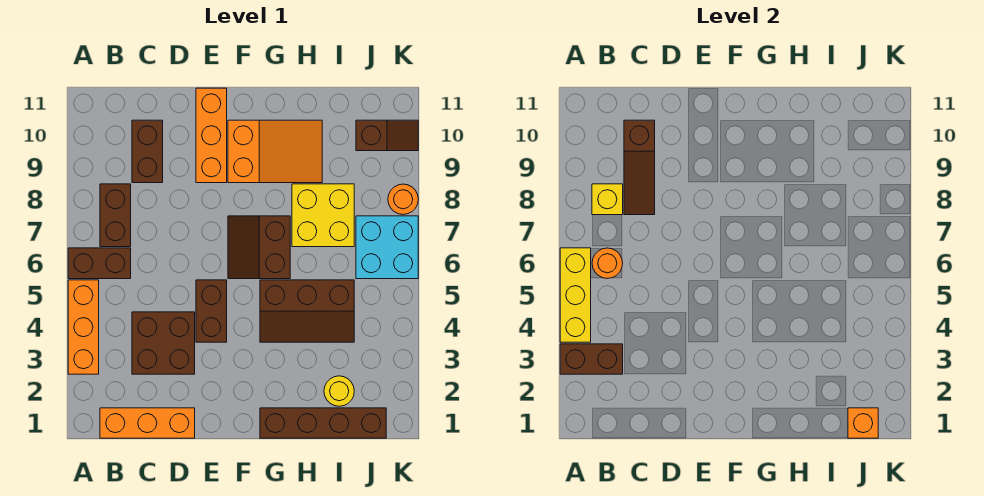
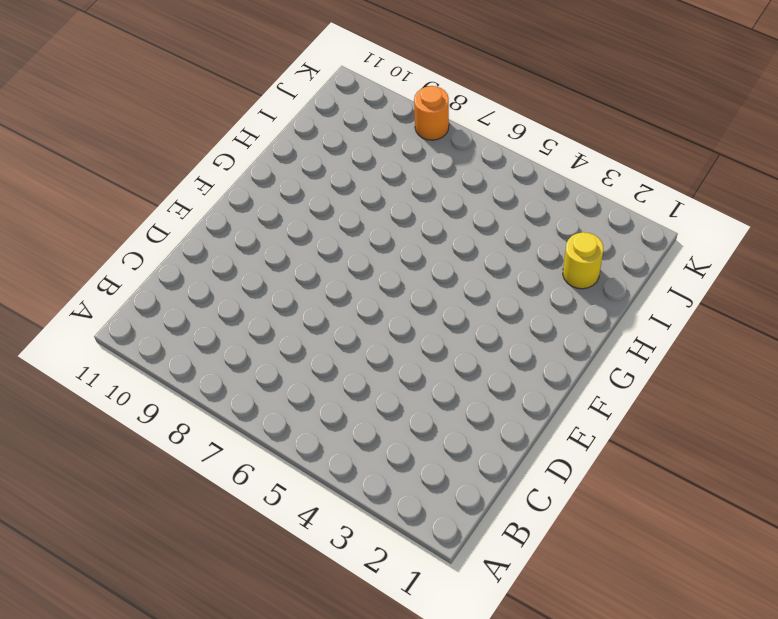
none -> orange 1x3 brick [68,280,99,374]
none -> brown 1x2 brick [68,248,131,279]
none -> orange 1x3 brick [100,408,195,438]

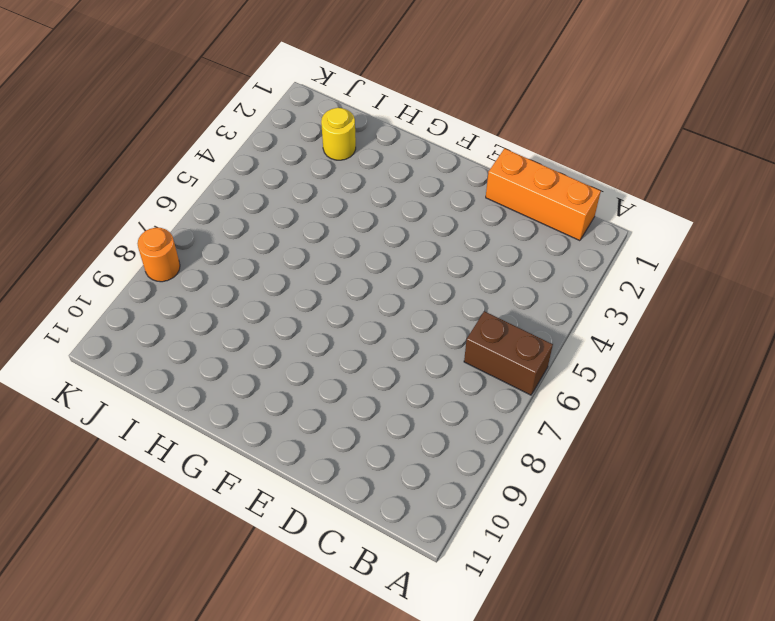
none -> orange 1x3 brick [68,280,99,374]
none -> brown 1x2 brick [100,184,131,247]
none -> brown 2x2 brick [132,312,195,374]

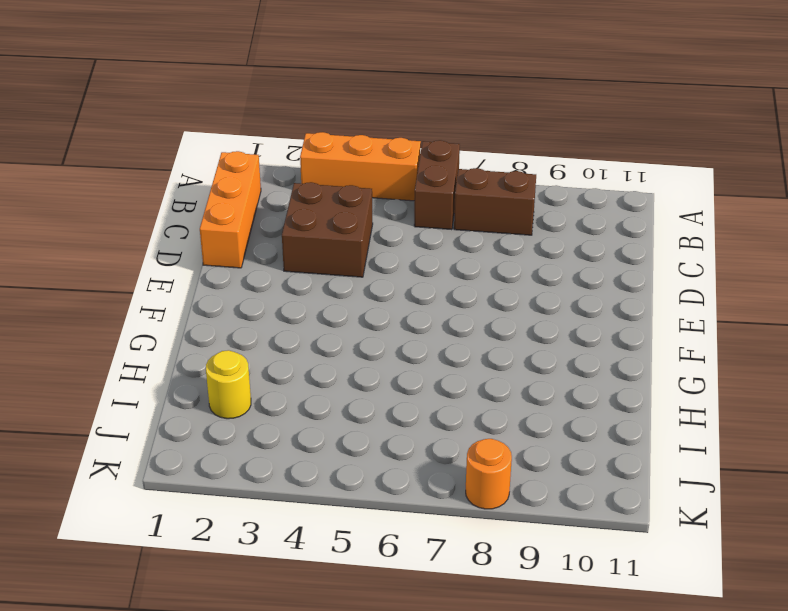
none -> brown 1x2 brick [132,120,163,183]
none -> brown 1x2 brick [196,280,227,342]
none -> orange 1x3 brick [196,88,227,183]

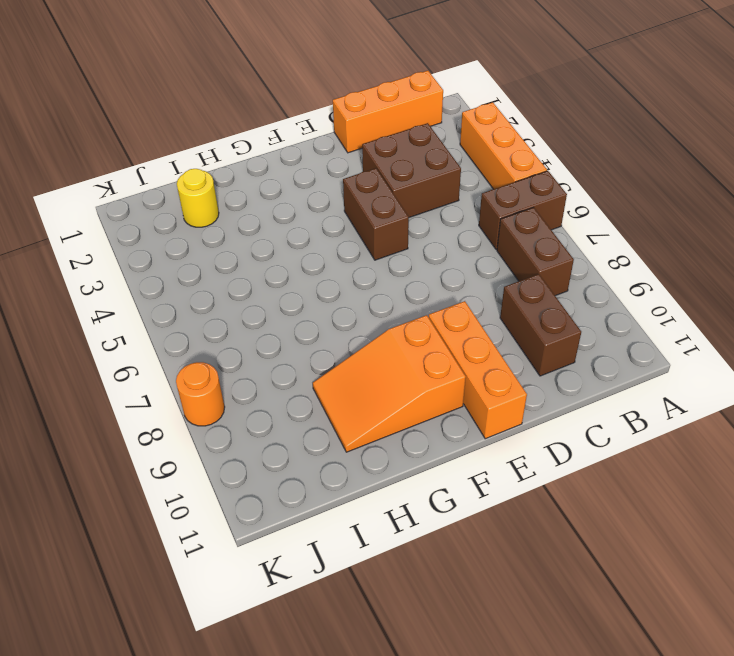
none -> brown 2x2 slope [228,216,290,279]
none -> brown 1x4 brick [260,408,386,438]
none -> brown 2x3 slope [260,280,354,342]

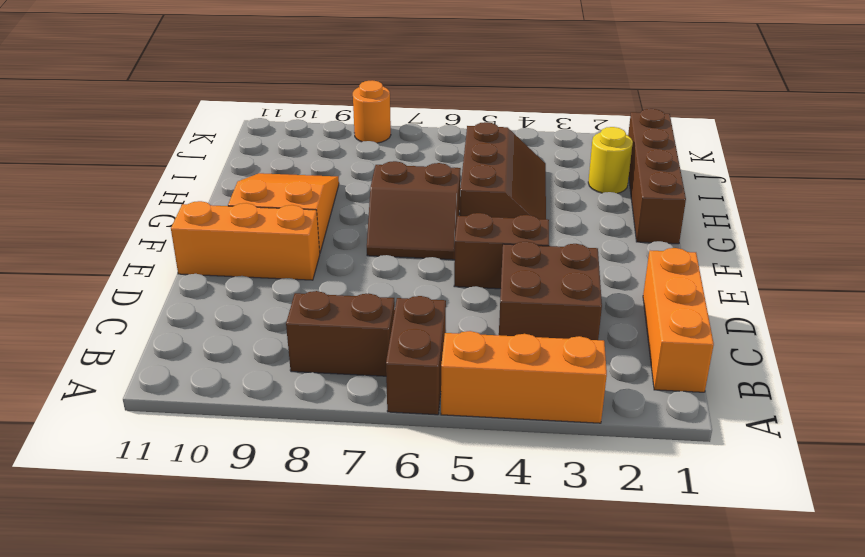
none -> brown 1x2 brick [132,120,163,183]
none -> yellow 2x2 brick [292,184,354,247]
none -> cyan 2x2 brick [356,216,418,279]

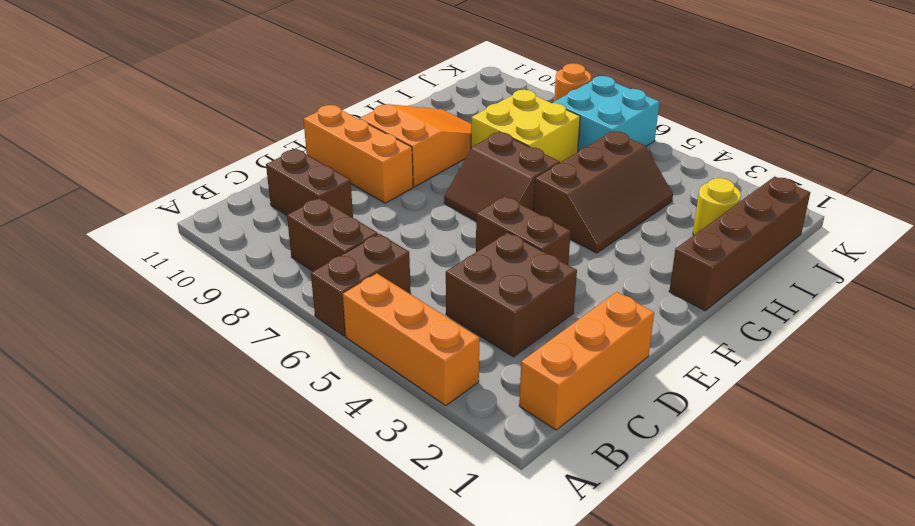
none -> brown 1x2 slope [356,120,418,151]
none -> brown 1x2 brick [560,344,623,374]
none -> yellow 1x3 brick [560,248,591,342]

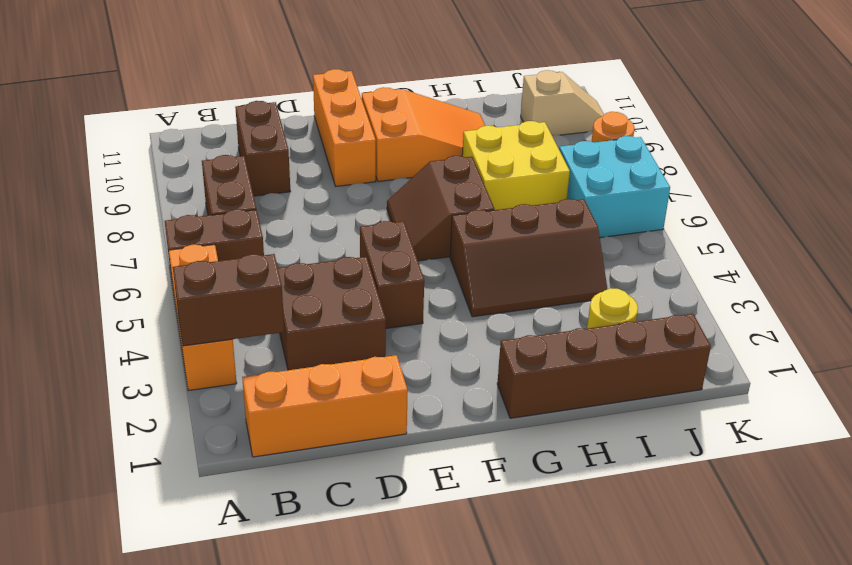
tan 1x2 slope [521,70,604,135] -> brown 1x2 slope [356,120,418,151]
none -> yellow 1x3 brick [560,248,591,342]
none -> orange 1x1 round brick [592,248,623,278]
none -> yellow 1x1 brick [592,184,623,215]

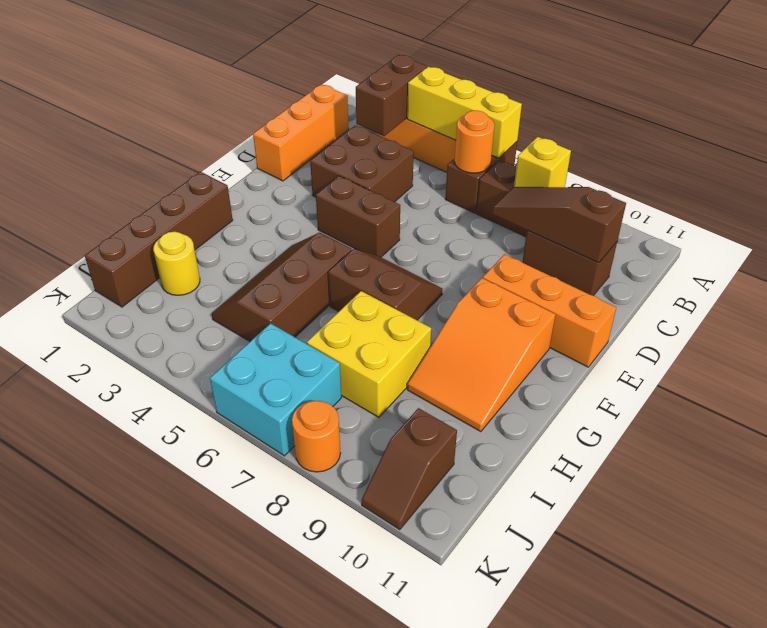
none -> orange 1x1 brick [848,408,878,438]

